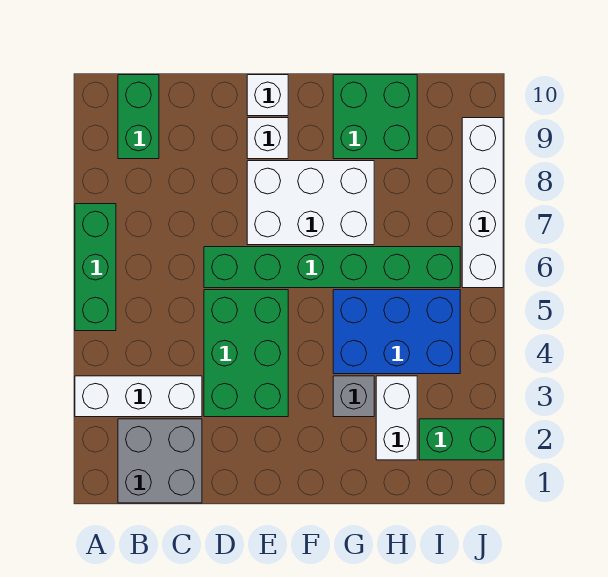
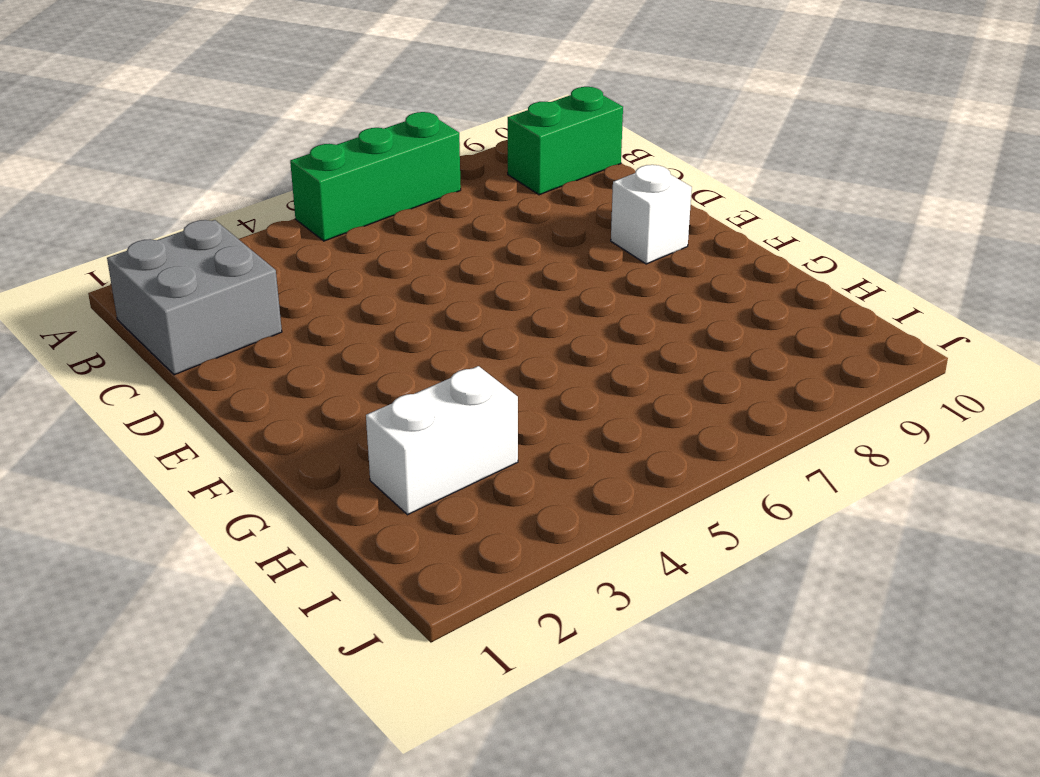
none -> white 1x3 brick [75,376,202,417]
none -> green 2x3 brick [204,290,288,417]
none -> green 1x6 brick [204,247,460,288]

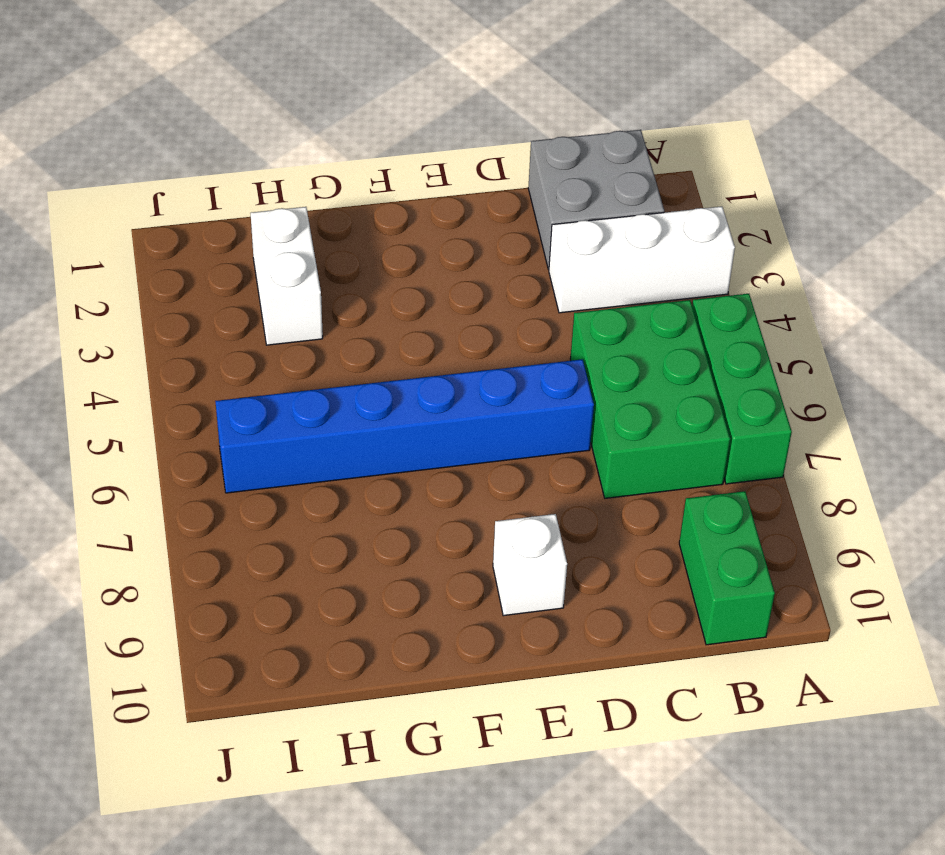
green 2x3 brick [570,300,730,498] -> green 2x3 brick moved to [204,290,288,417]
blue 1x6 brick [215,359,594,493] -> green 1x6 brick [204,247,460,288]
none -> white 2x3 brick [247,161,374,245]
none -> white 1x1 brick [247,75,288,116]
none -> grey 1x1 brick [333,376,374,417]

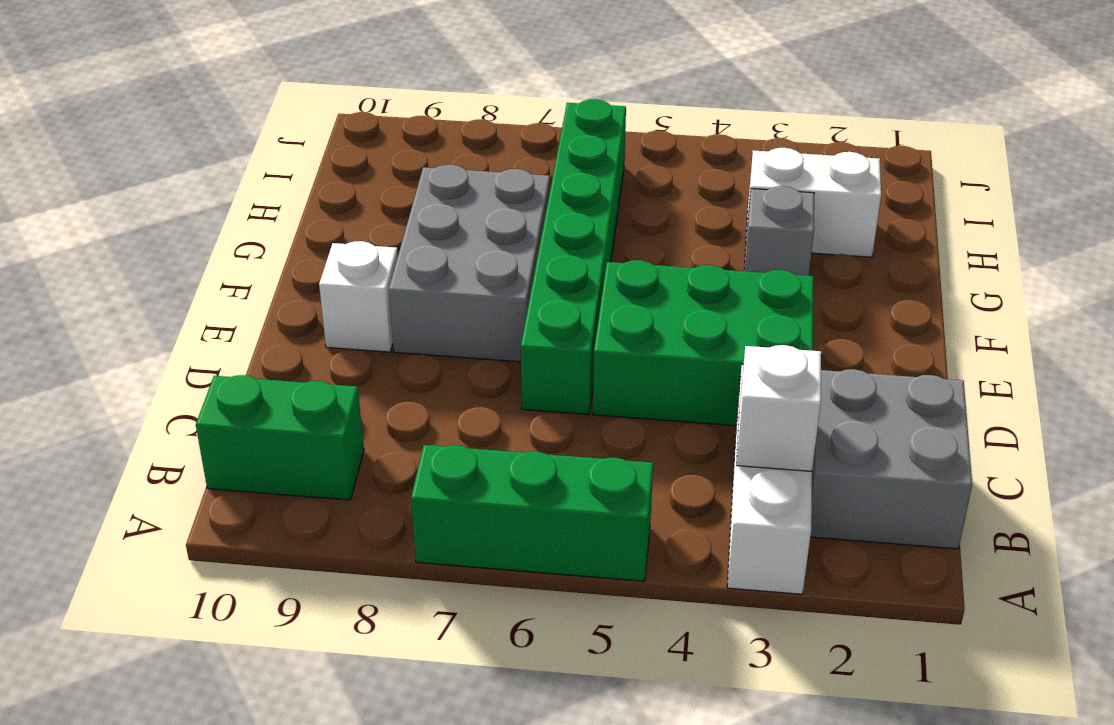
white 1x1 brick [736,345,821,471] -> white 1x1 brick moved to [247,75,288,116]
grey 2x3 brick [389,165,550,362] -> white 2x3 brick [247,161,374,245]
none -> blue 2x3 brick [333,290,460,374]
none -> green 2x2 brick [333,75,417,159]
none -> green 1x2 brick [419,419,503,460]

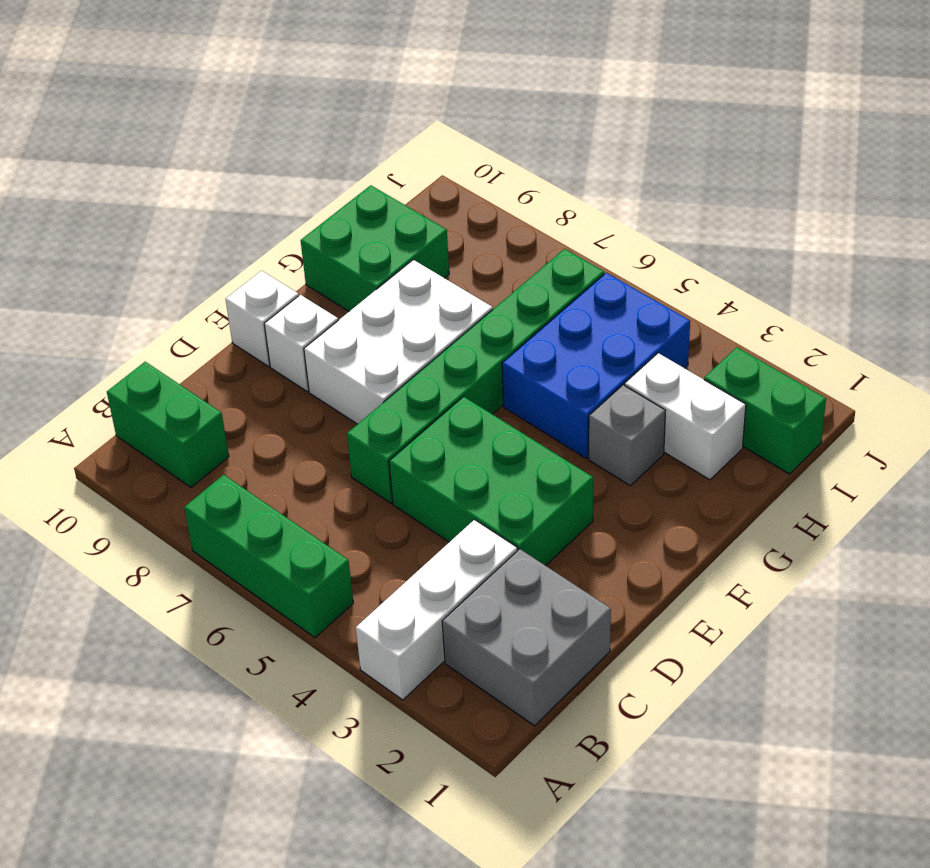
green 1x2 brick [704,347,826,474] -> green 1x2 brick turned to [419,419,503,460]
none -> white 1x4 brick [462,118,503,288]

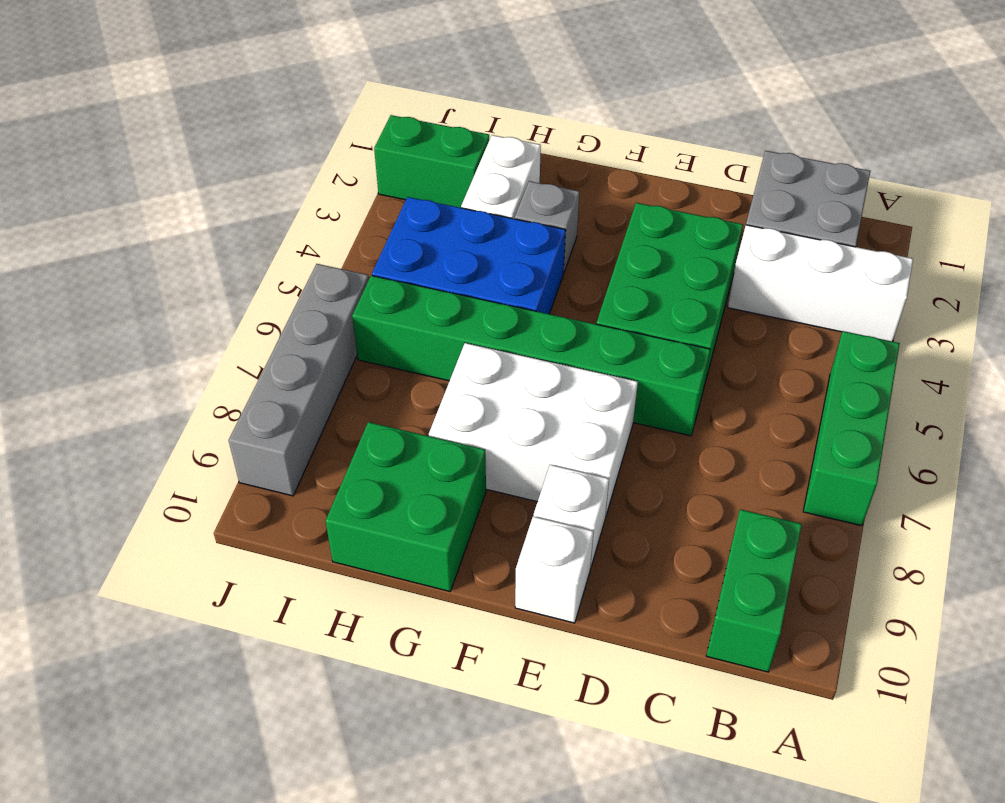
grey 1x4 brick [229,264,369,496] -> white 1x4 brick [462,118,503,288]

